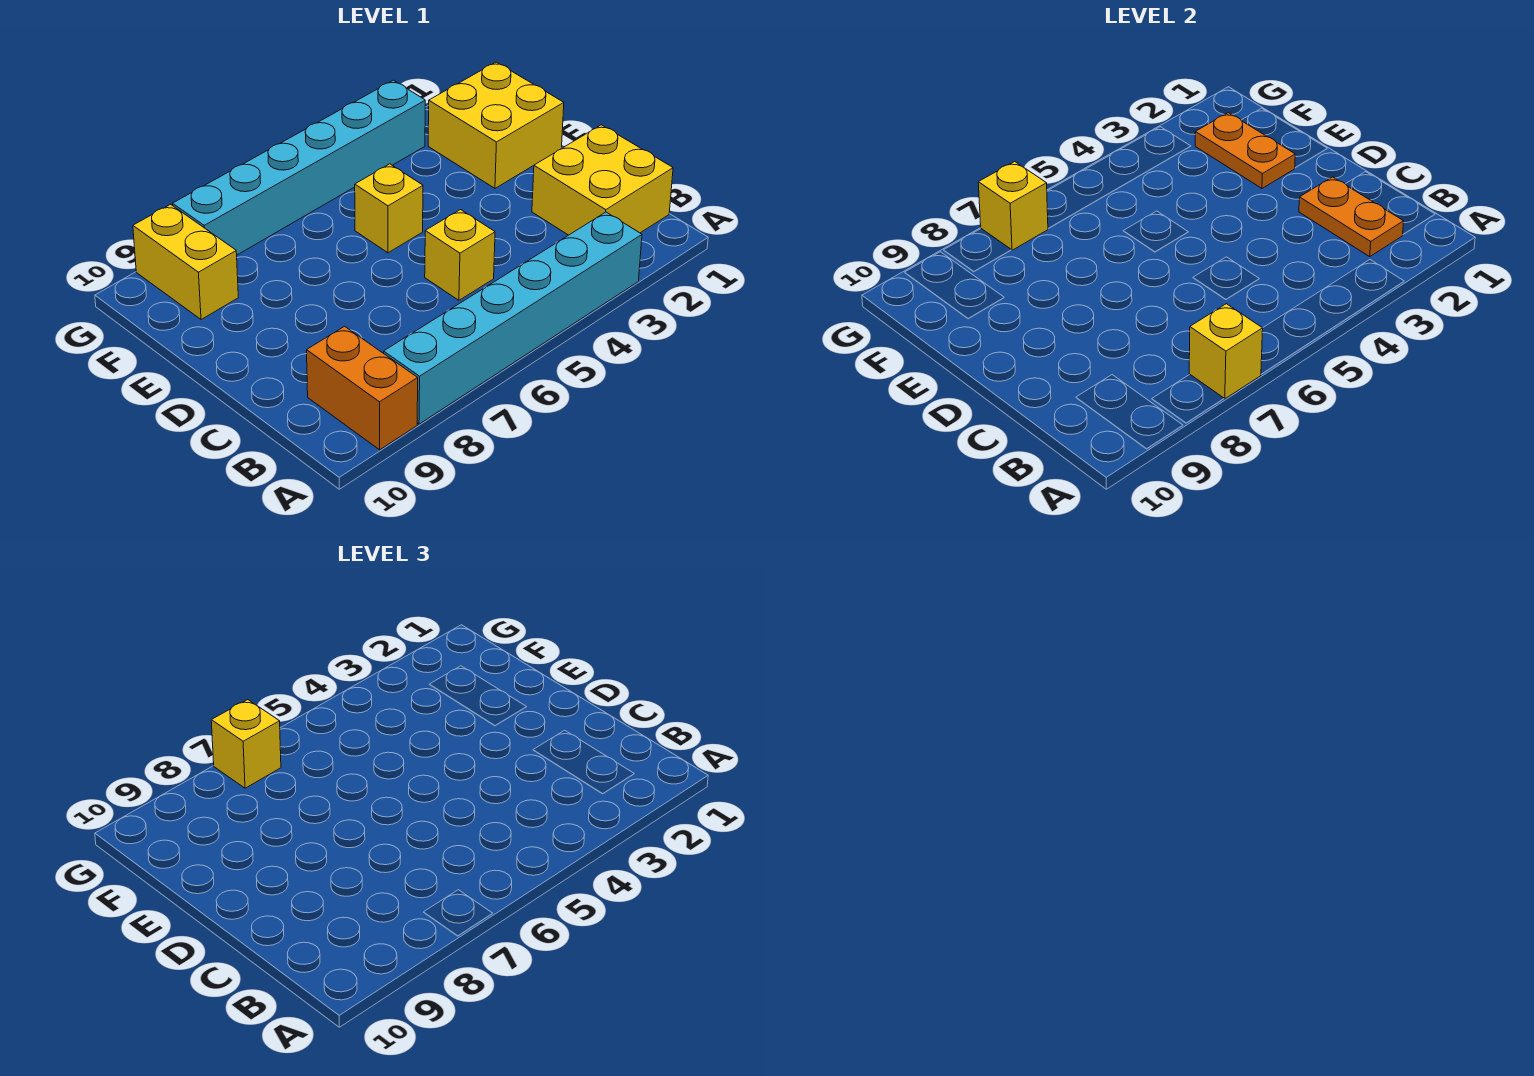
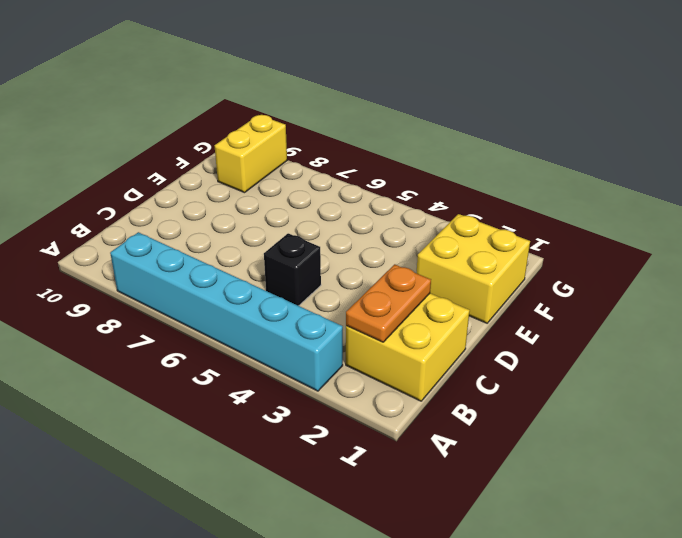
black 1x1 brick [264,233,321,306] -> yellow 1x1 brick [425,210,495,300]
none -> orange 1x2 brick [307,326,418,450]
none -> yellow 1x1 brick [355,164,423,253]
none -> cyan 1x6 brick [173,80,425,255]

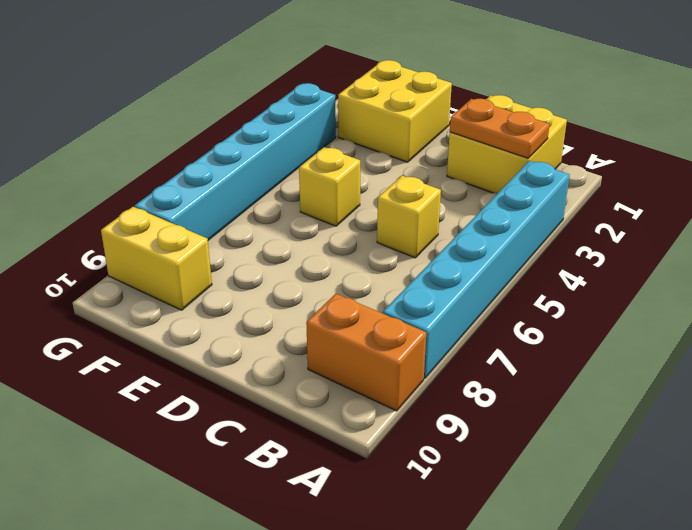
none -> yellow 1x1 brick [1189,304,1263,399]
none -> orange 1x2 plate [1195,113,1295,188]
none -> yellow 1x1 brick [978,162,1048,250]

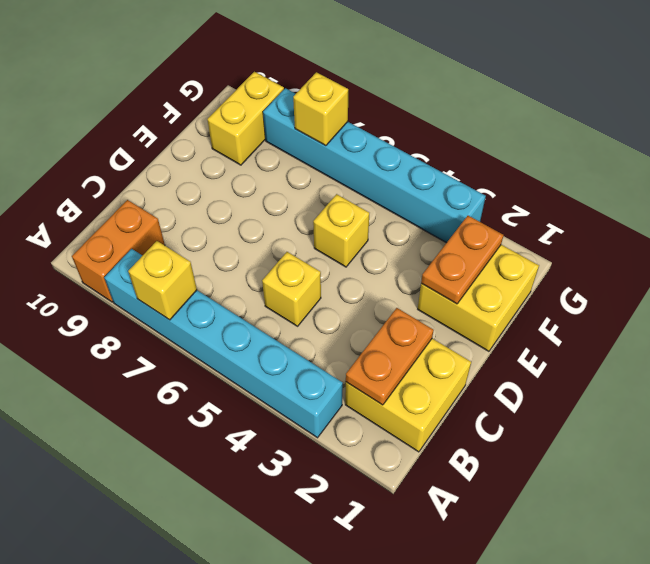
none -> yellow 1x1 brick [211,700,281,788]

